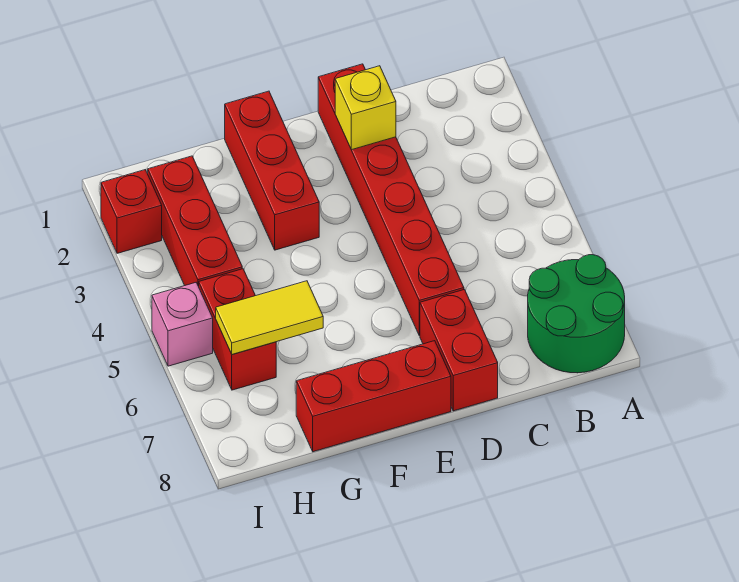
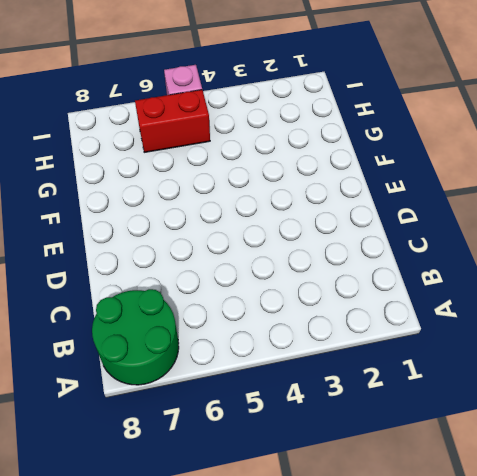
none -> red 1x6 brick [318,64,464,336]
none -> red 1x2 brick [420,290,498,411]

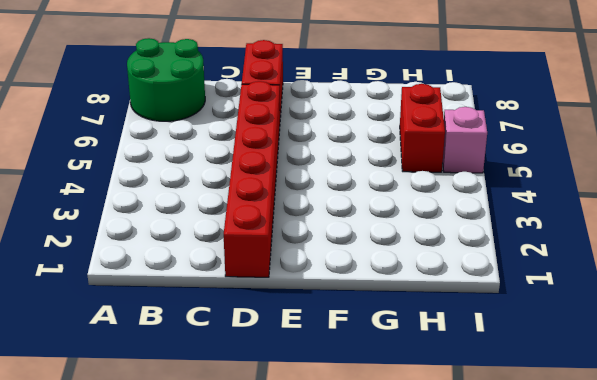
none -> red 1x3 brick [296,341,451,452]
none -> red 1x3 brick [225,91,319,250]

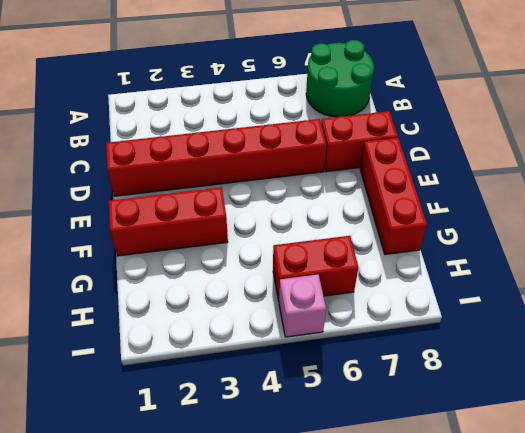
none -> red 1x3 brick [148,156,242,286]
none -> red 1x1 brick [101,170,162,253]

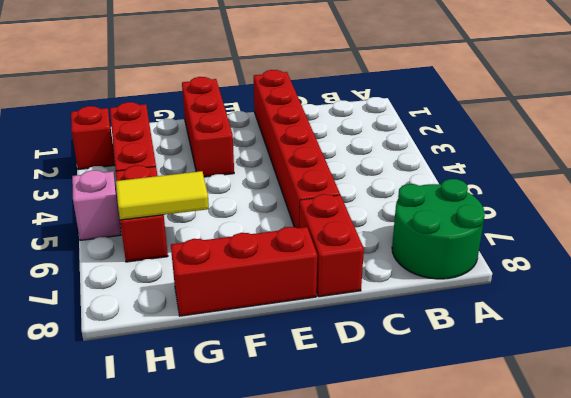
none -> yellow 1x1 brick [335,66,396,150]

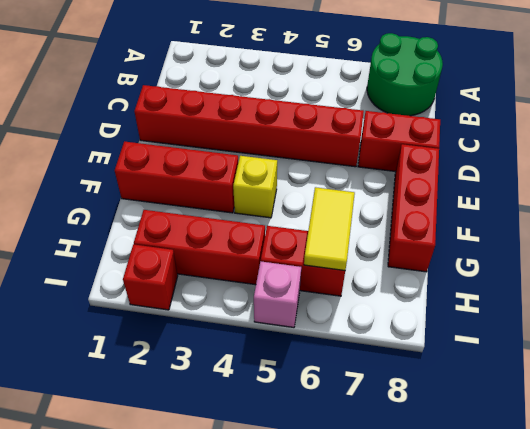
yellow 1x1 brick [233,156,277,218] -> yellow 1x1 brick moved to [335,66,396,150]

